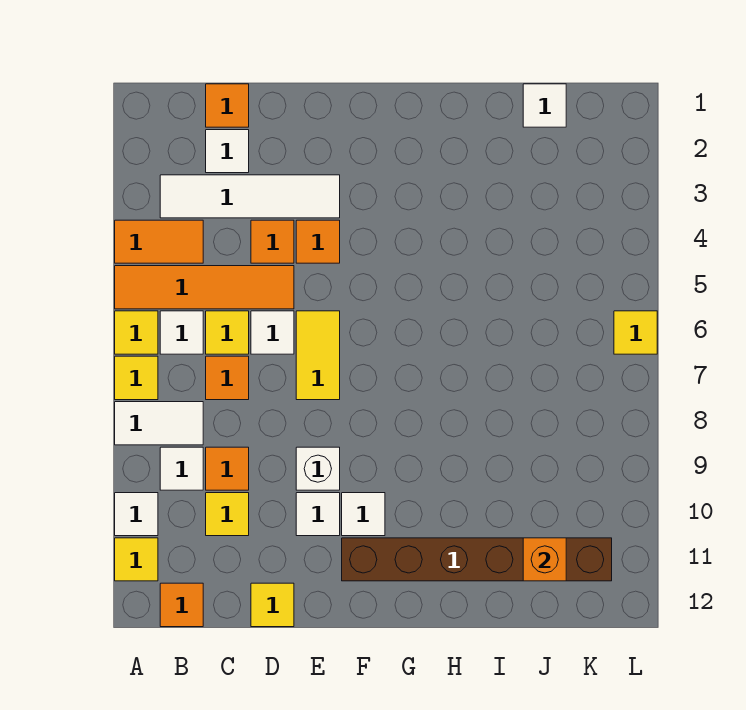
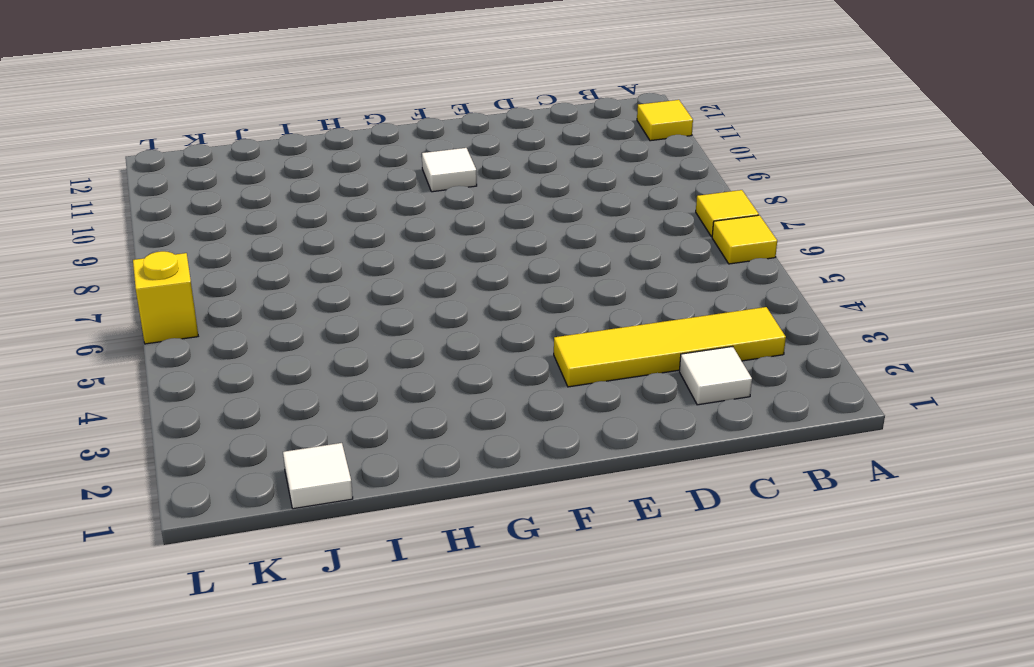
yellow 1x4 tile [554,307,786,387] -> white 1x4 tile [160,175,340,218]
yellow 1x1 brick [133,251,198,344] -> yellow 1x1 tile [614,311,657,354]
none -> orange 1x2 tile [115,220,203,263]
none -> orange 1x4 tile [115,266,294,309]
none -> white 1x2 tile [115,402,203,445]

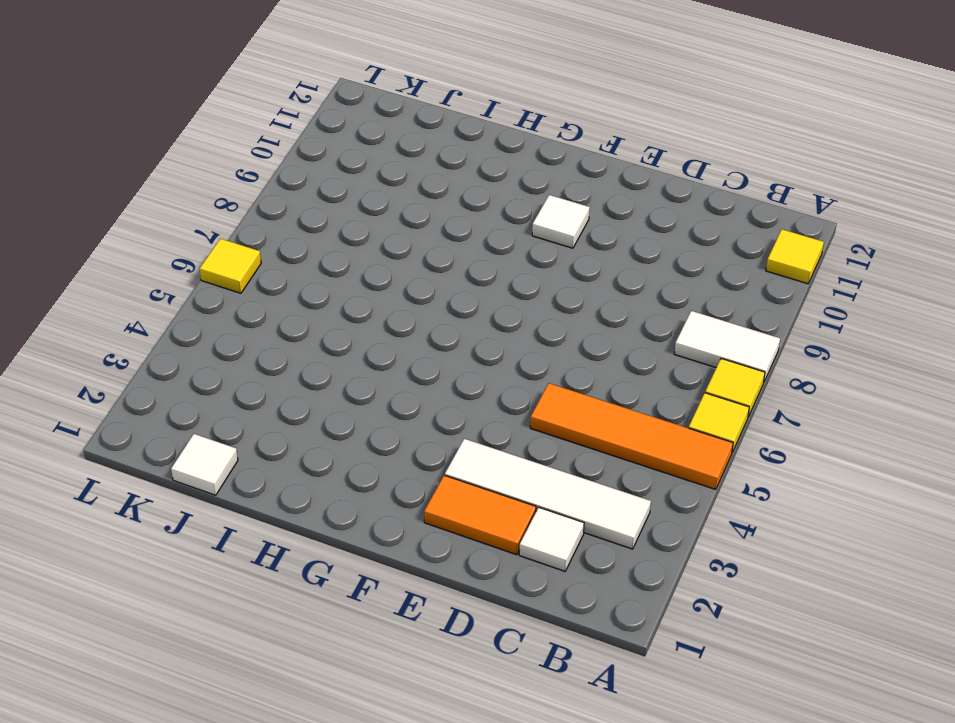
orange 1x2 tile [424,475,536,555] -> orange 1x2 tile moved to [115,220,203,263]
none -> white 1x1 tile [115,493,158,536]
none -> white 1x1 tile [160,311,203,354]
none -> white 1x1 tile [160,447,203,490]

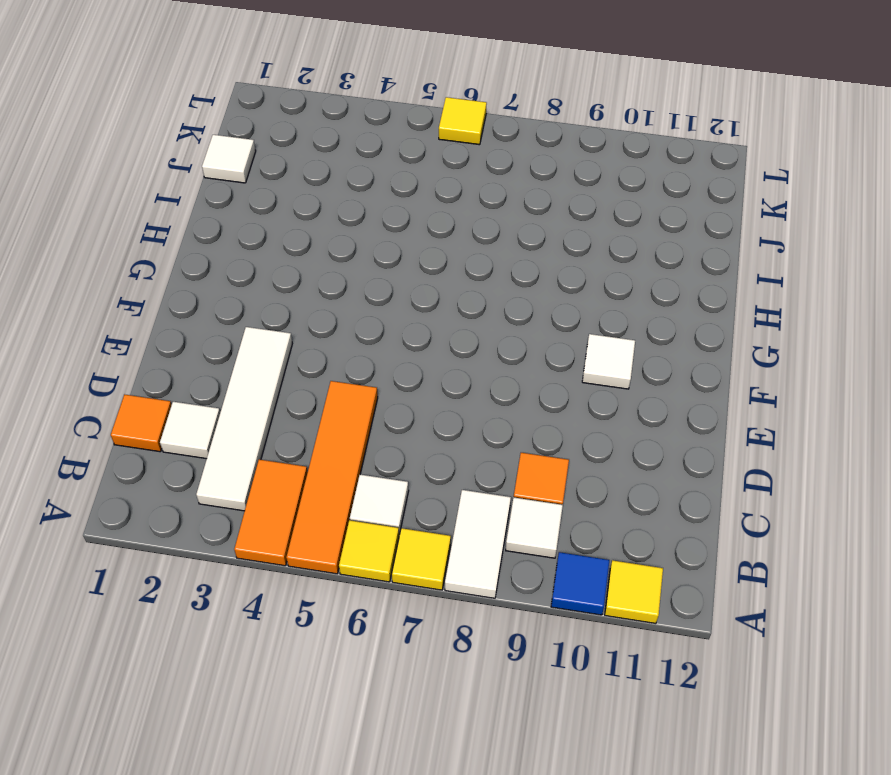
blue 1x1 tile [551,552,609,615] -> white 1x1 tile [115,493,158,536]
none -> orange 1x1 tile [160,583,203,627]
none -> yellow 1x1 tile [206,311,249,354]
none -> orange 1x1 tile [206,356,249,400]

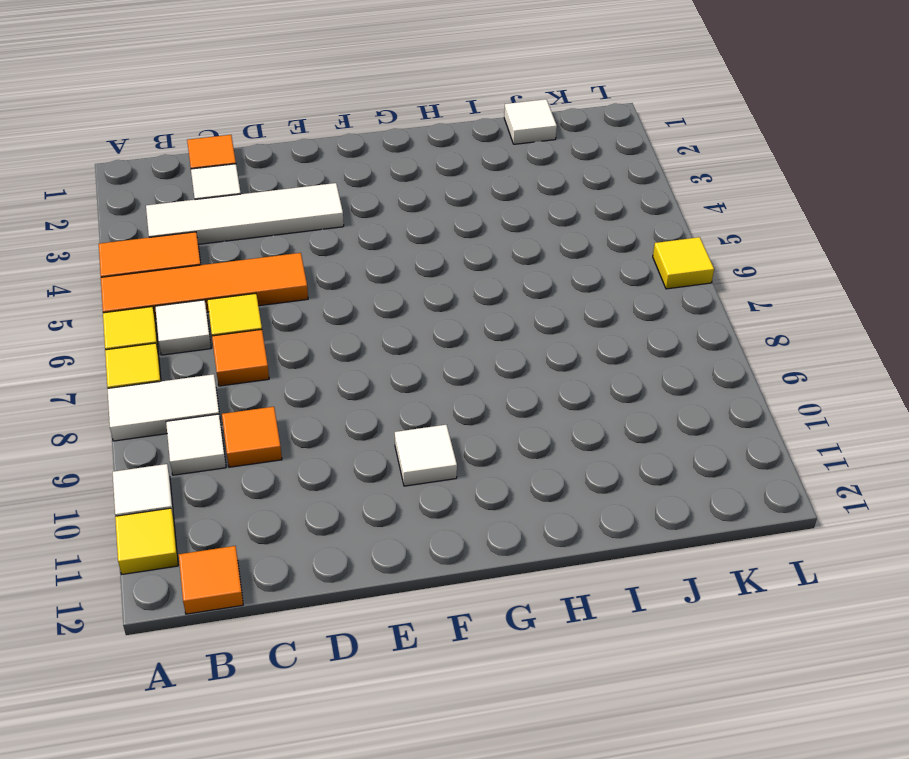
none -> yellow 1x1 tile [206,493,249,536]
none -> orange 1x1 tile [251,220,294,263]
none -> white 1x1 tile [251,311,294,354]

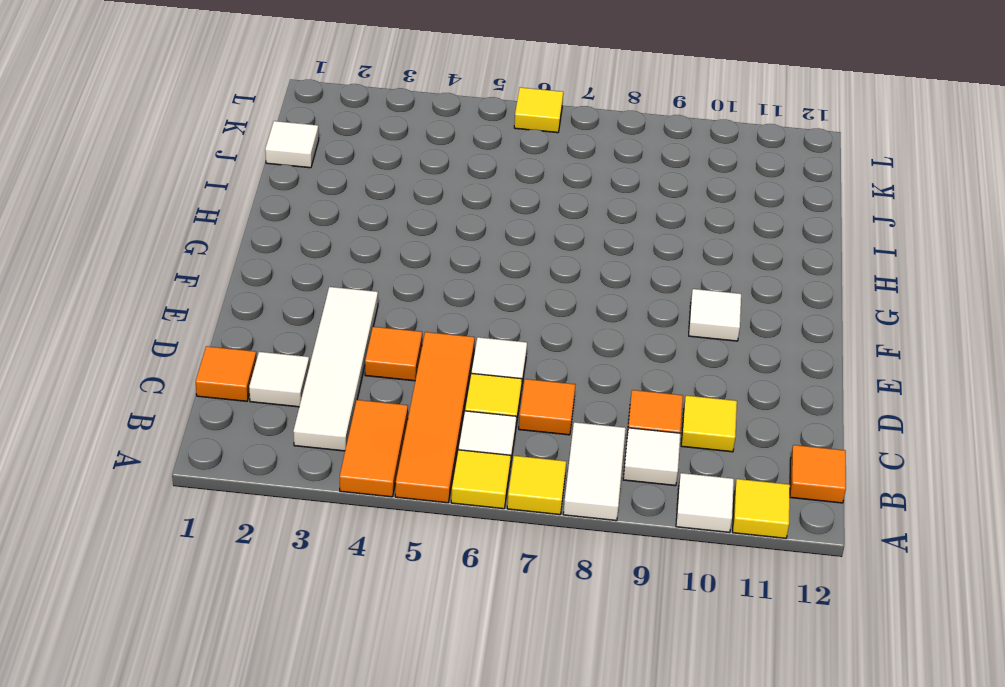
none -> yellow 1x1 tile [251,583,294,627]
none -> orange 1x1 tile [296,220,340,263]
none -> yellow 1x2 tile [296,311,340,400]

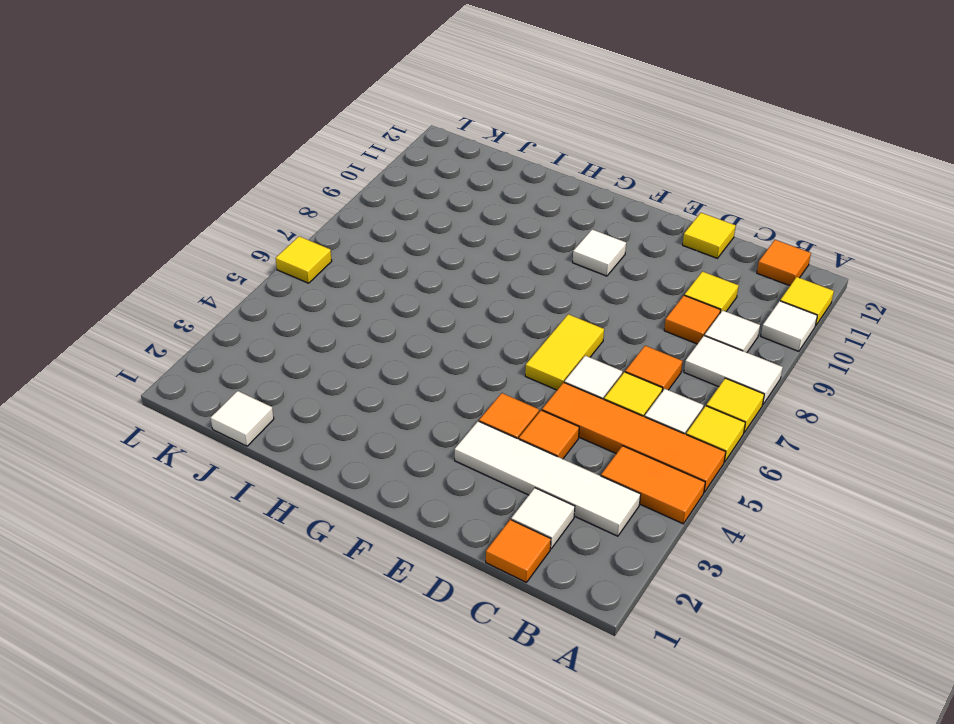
none -> white 1x1 brick [296,447,340,490]
none -> white 1x1 tile [296,493,340,536]
none -> brown 1x6 brick [342,538,612,581]

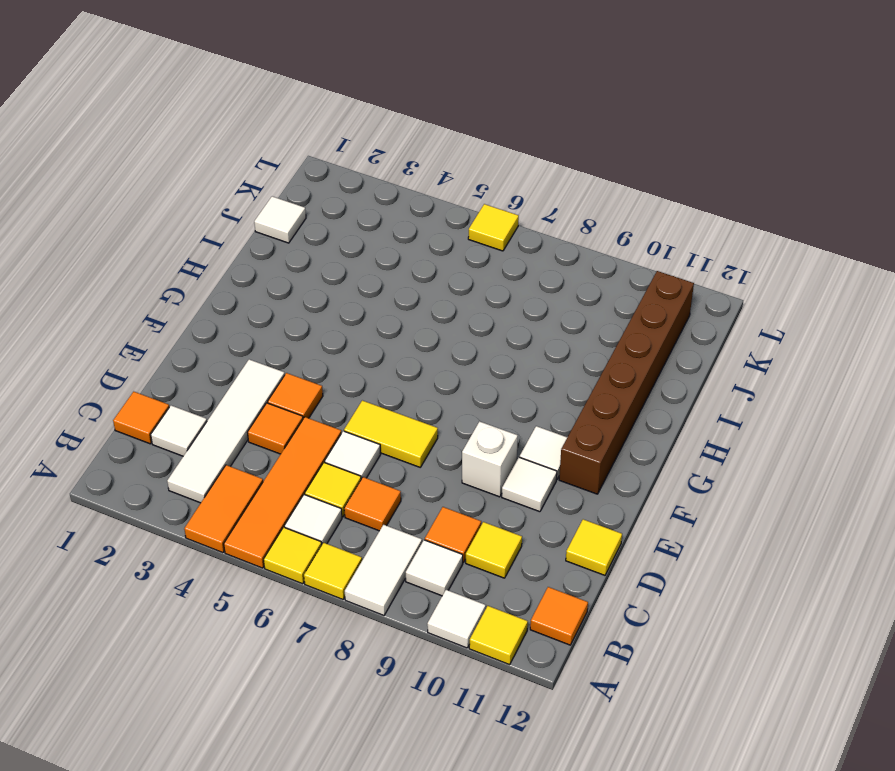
none -> orange 1x1 brick [523,538,566,581]

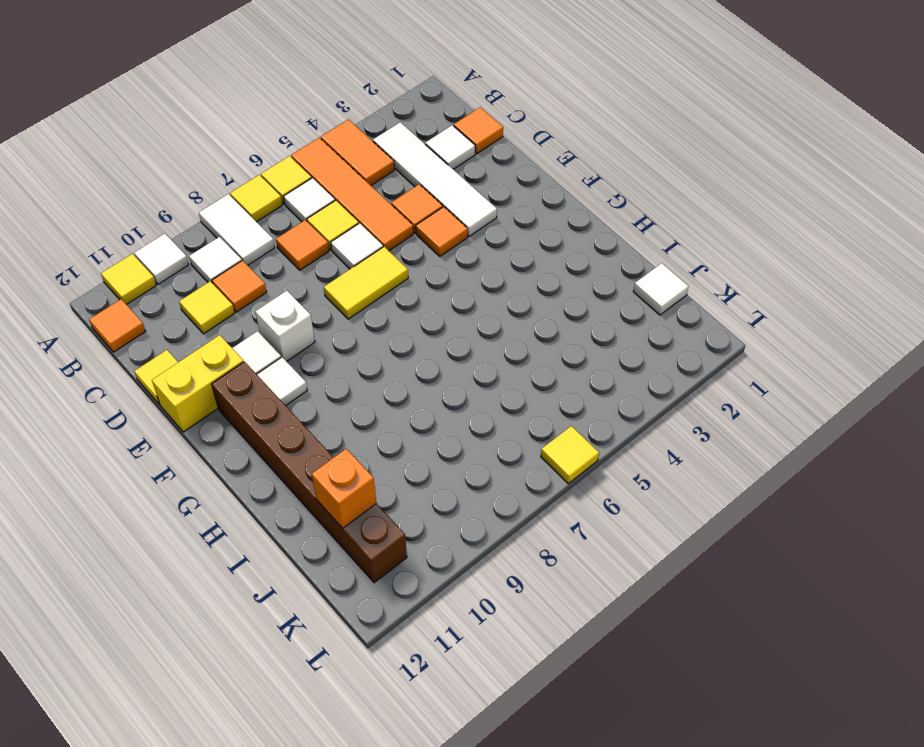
yellow 1x2 brick [152,335,244,432] -> none

